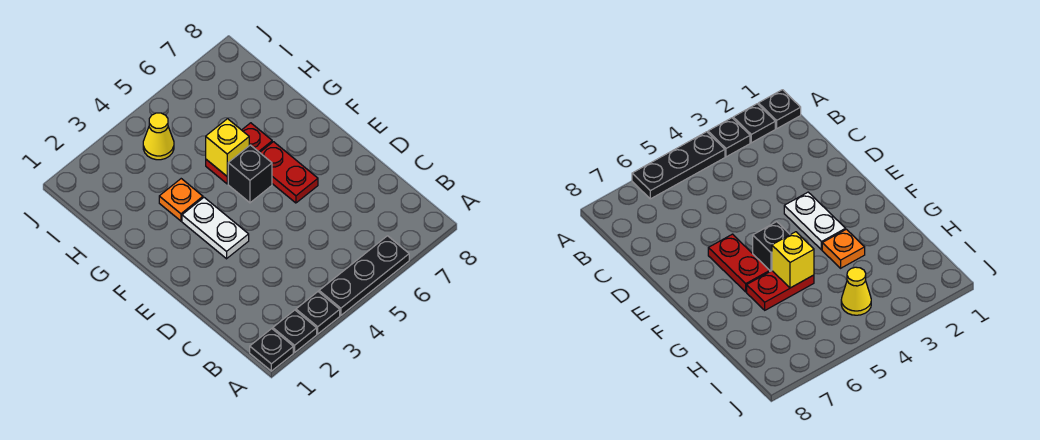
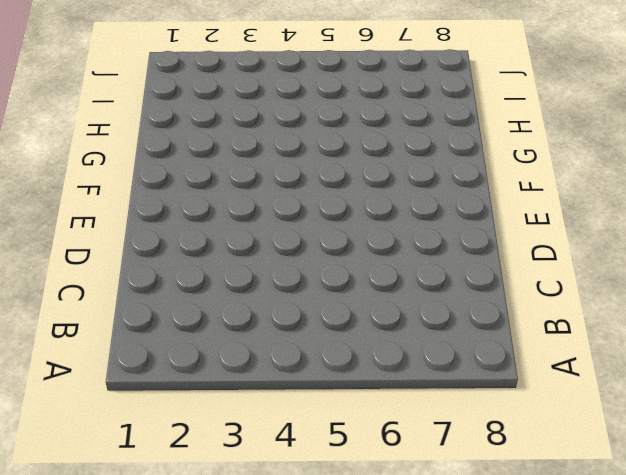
none -> black 1x1 plate [250,329,293,371]
none -> black 1x1 plate [273,310,317,352]

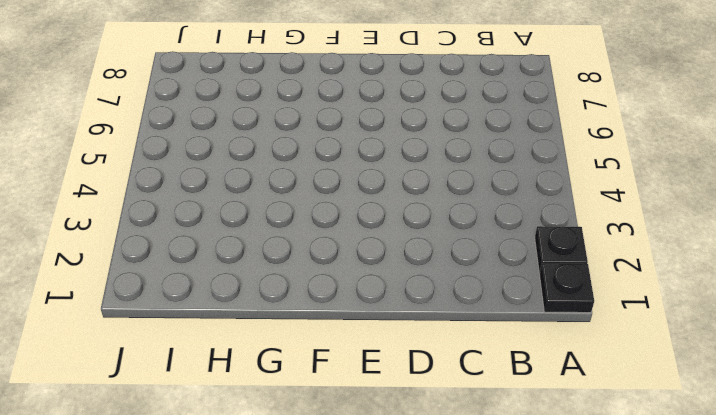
none -> black 1x1 plate [296,292,340,334]
none -> black 1x3 plate [319,236,409,315]

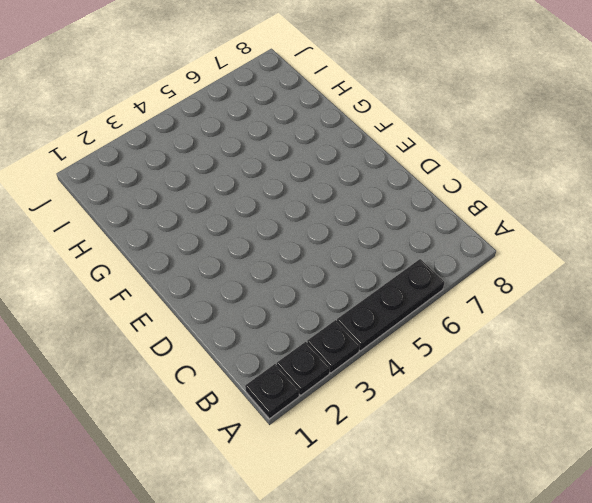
none -> white 1x2 plate [182,198,249,259]
none -> red 1x2 plate [260,142,318,203]

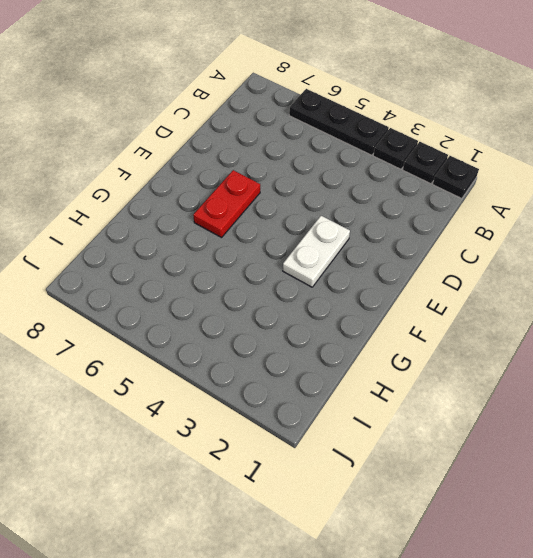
none -> black 1x1 brick [228,145,272,203]
none -> orange 1x1 plate [159,179,203,221]

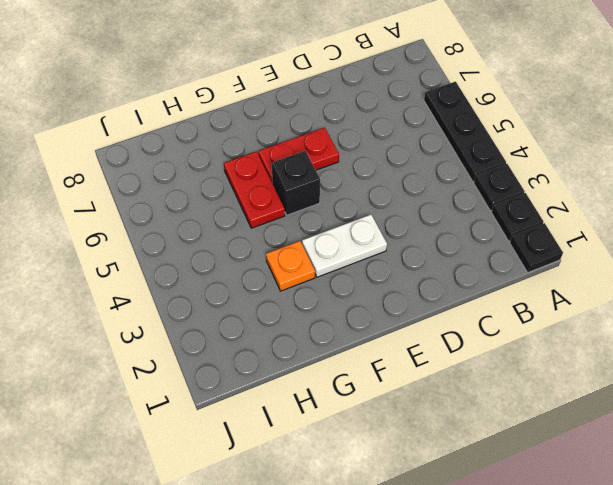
none -> yellow 1x1 cone [143,113,174,160]
none -> yellow 1x1 brick [206,119,249,176]

